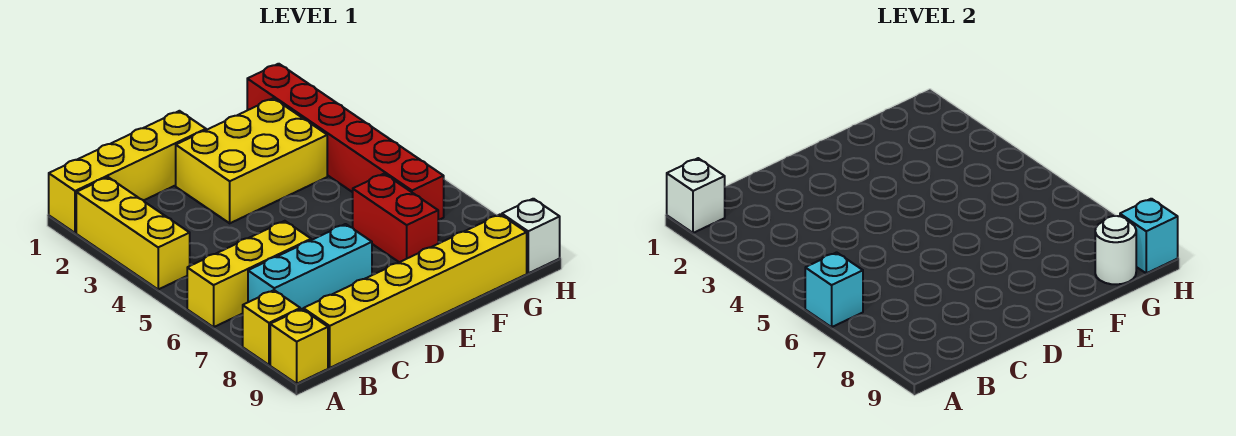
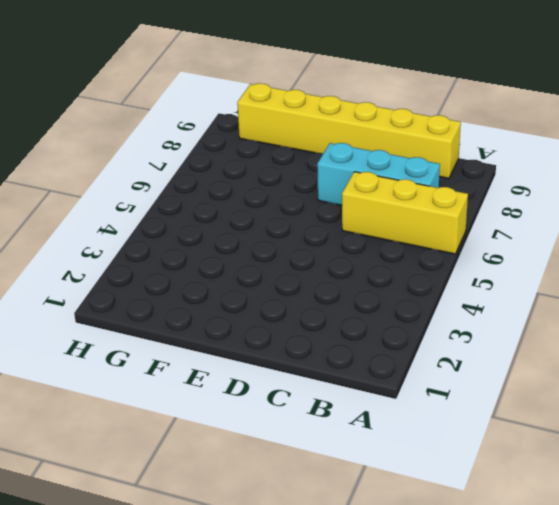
none -> yellow 1x4 brick [49,111,206,233]
none -> yellow 1x3 brick [76,177,190,289]
none -> yellow 1x1 brick [243,290,300,365]

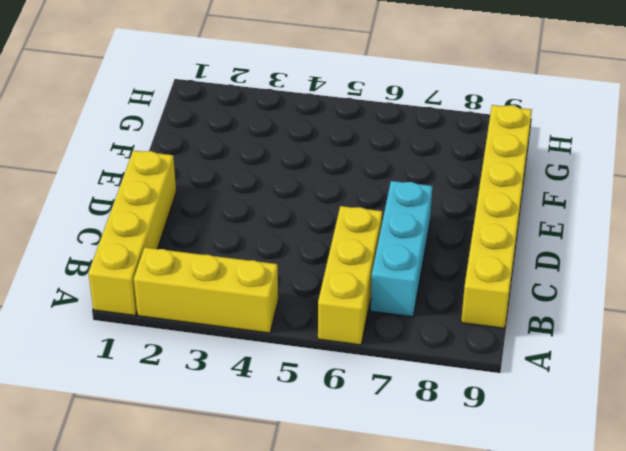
none -> yellow 1x1 brick [243,290,300,365]
none -> yellow 1x1 brick [270,309,328,384]
none -> yellow 2x3 brick [176,98,327,223]

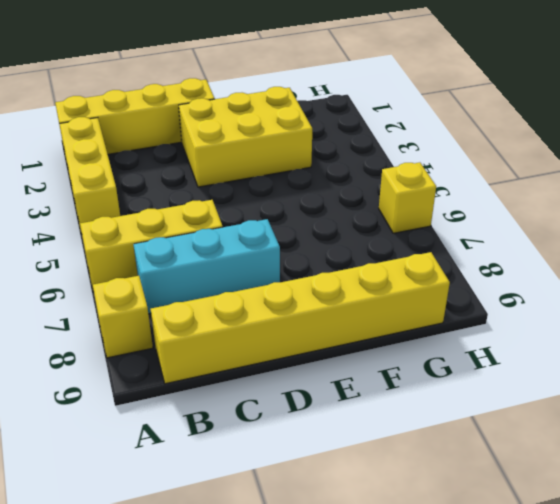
yellow 1x1 brick [379,162,436,233] -> yellow 1x1 brick moved to [270,309,328,384]
none -> red 1x2 brick [353,174,438,262]
none -> red 1x6 brick [247,64,444,220]
none -> white 1x1 brick [502,199,560,273]

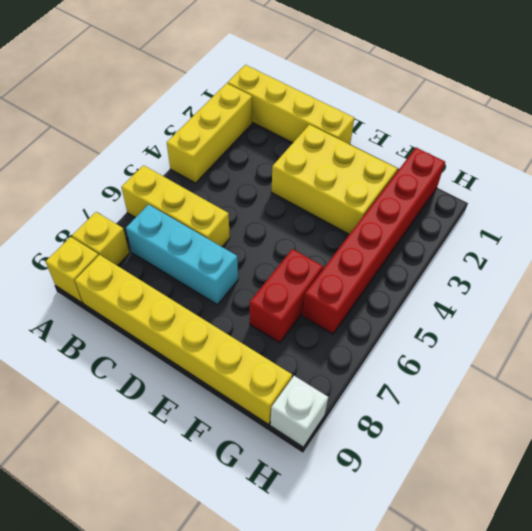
none -> white 1x1 brick [667,158,725,233]
none -> cyan 1x1 brick [805,252,863,327]
none -> white 1x1 round brick [1095,216,1136,284]

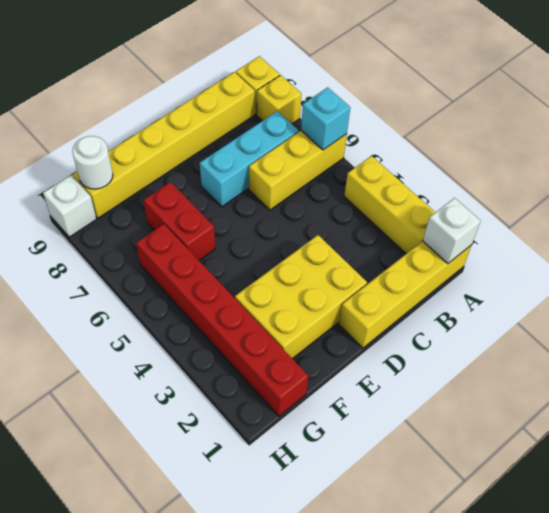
none -> cyan 1x1 brick [1120,199,1178,273]

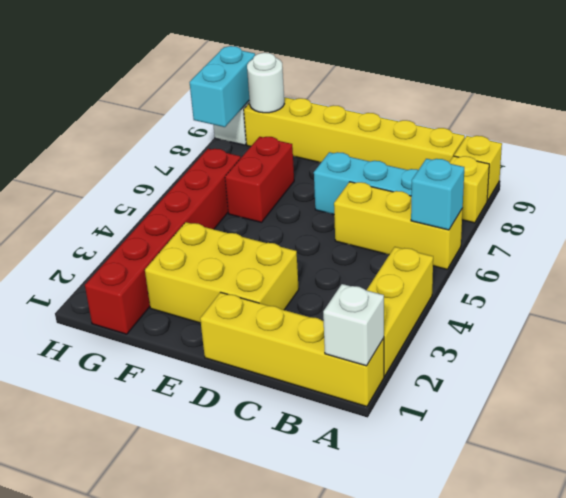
cyan 1x2 brick [190,46,255,127] -> cyan 1x1 brick [1120,199,1178,273]

